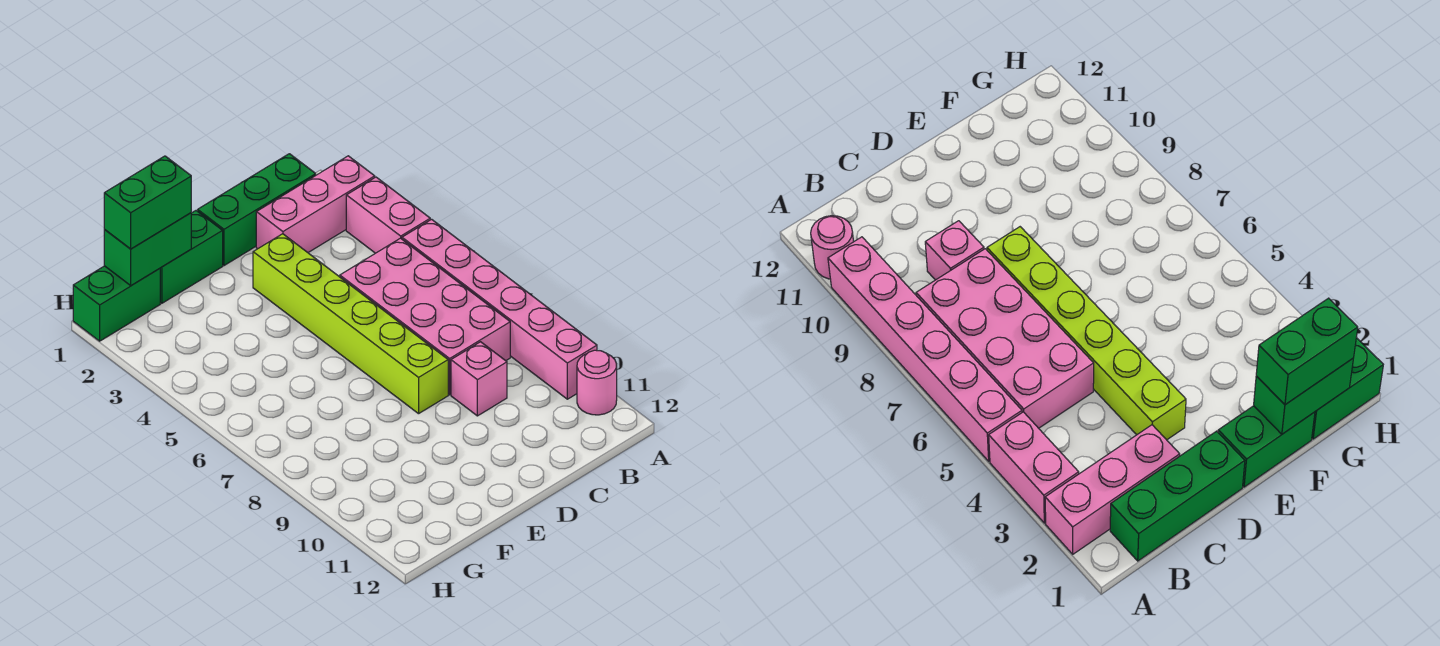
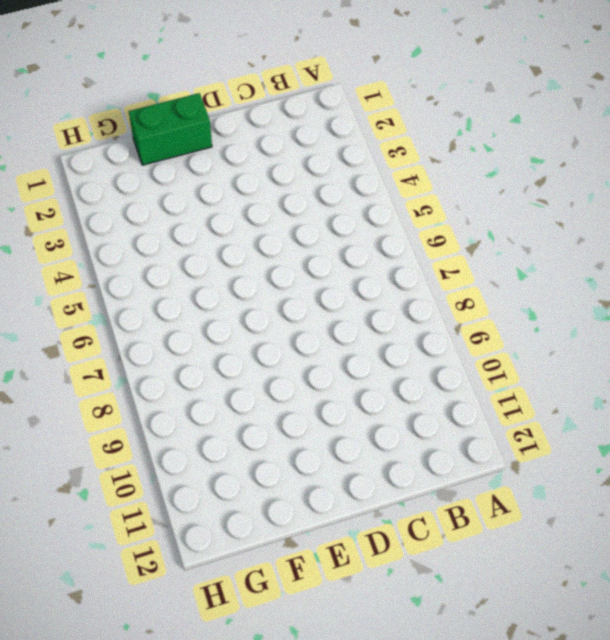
none -> pink 1x3 brick [256,156,375,252]
none -> pink 1x2 brick [346,177,430,253]
none -> pink 1x6 brick [402,219,597,399]

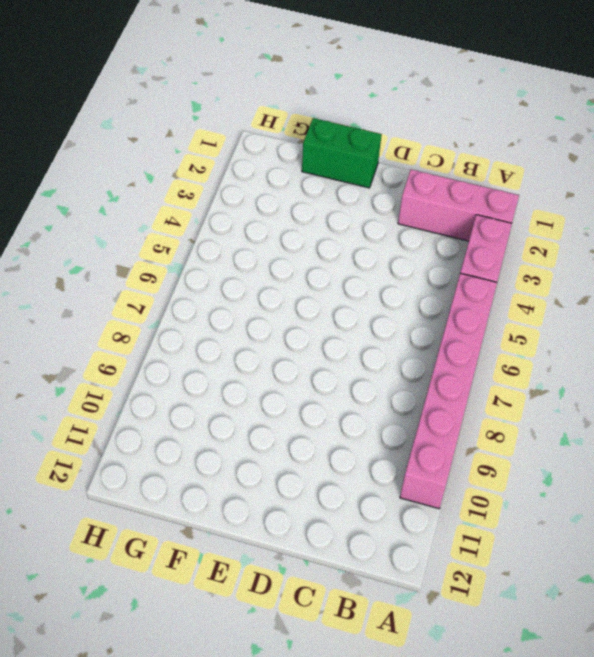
none -> pink 1x1 round brick [577,350,617,415]
none -> green 1x3 brick [198,154,316,266]
none -> pink 2x4 brick [340,238,510,395]

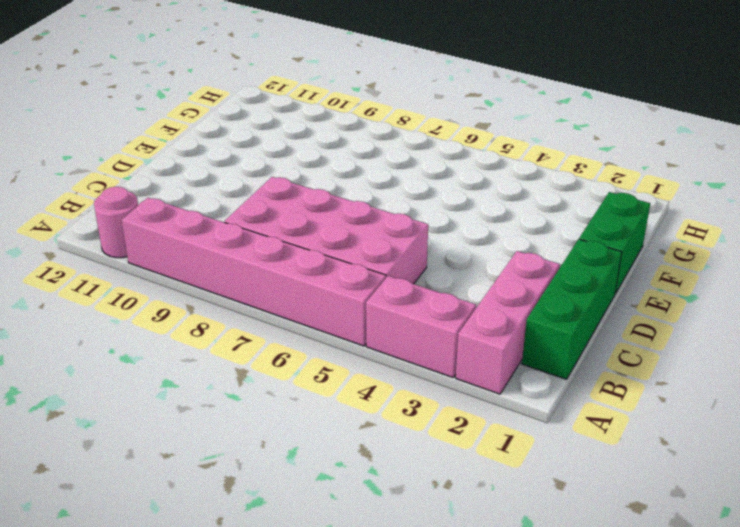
none -> pink 1x1 brick [451,342,507,416]
none -> lime 1x6 brick [253,234,448,414]
none -> green 1x2 brick [73,266,160,341]

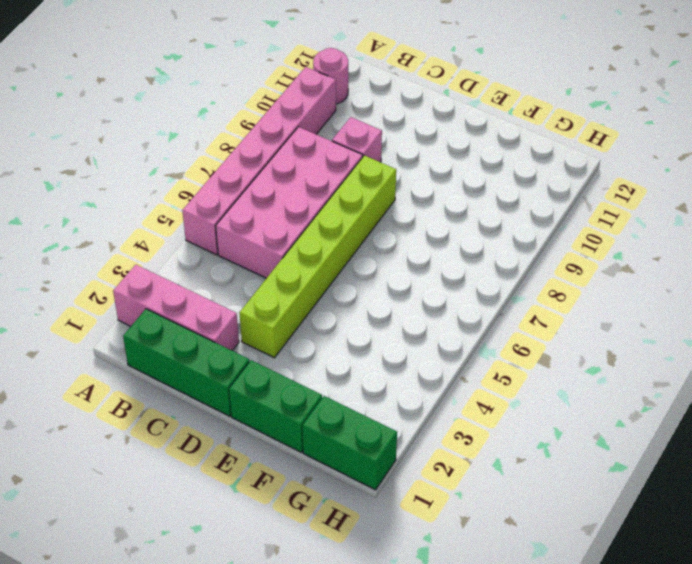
none -> pink 1x2 brick [346,177,430,253]
none -> green 1x2 brick [104,213,191,286]
none -> green 1x2 brick [104,156,191,249]

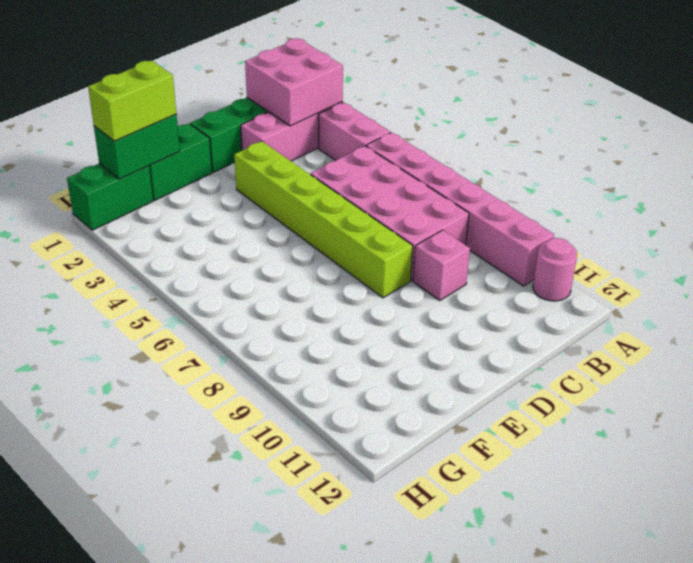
pink 2x2 brick [245,38,343,126] -> none
lime 1x2 brick [88,61,176,141] -> green 1x2 brick [104,156,191,249]

